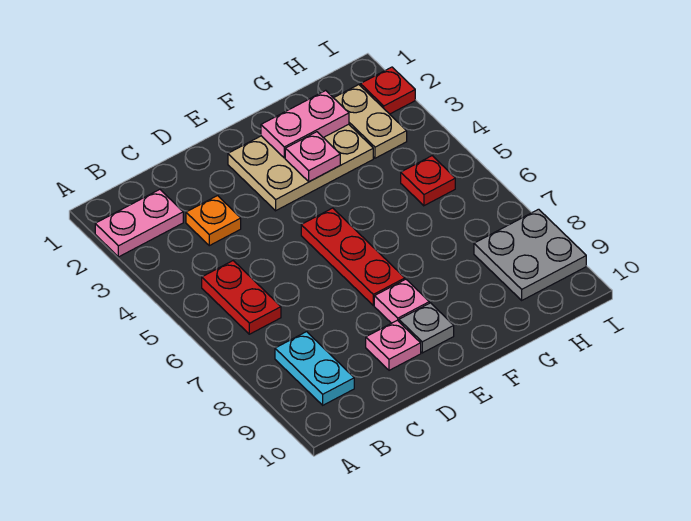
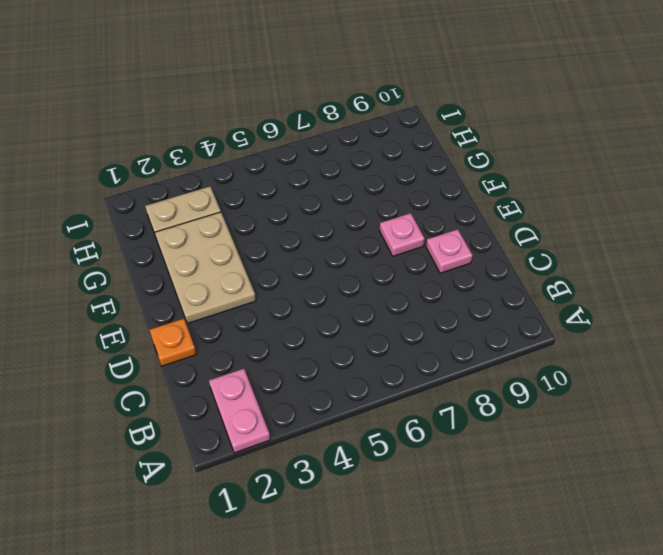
orange 1x1 plate [150,319,196,366] -> orange 1x1 plate moved to [186,196,241,246]
none -> red 1x2 plate [202,261,281,334]
none -> cyan 1x2 plate [275,332,354,405]
none -> red 1x3 plate [301,208,405,305]

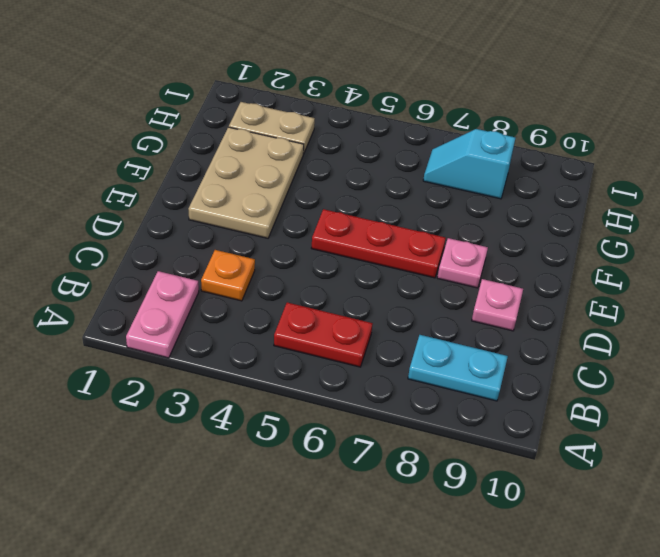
cyan 1x2 slope [423,129,515,199] -> grey 2x2 plate [474,209,586,300]
none -> grey 1x1 plate [399,303,454,353]
none -> red 1x1 plate [401,156,455,206]
none -> red 1x1 plate [360,67,415,114]

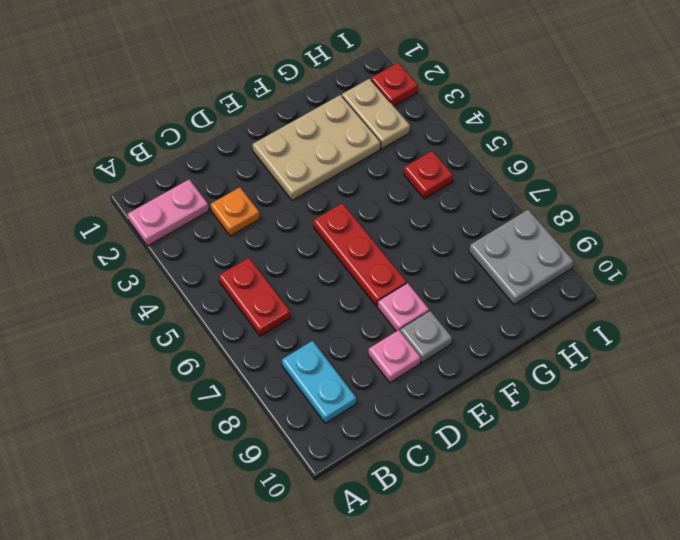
none -> pink 1x2 plate [261,90,349,158]
none -> pink 1x1 plate [285,132,340,182]

